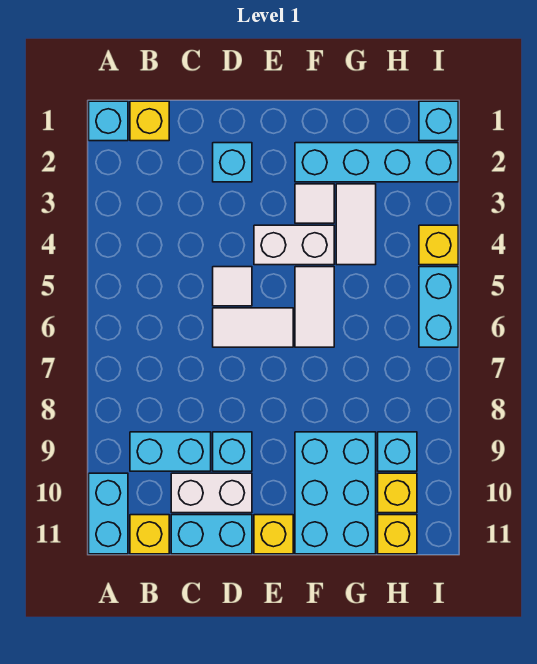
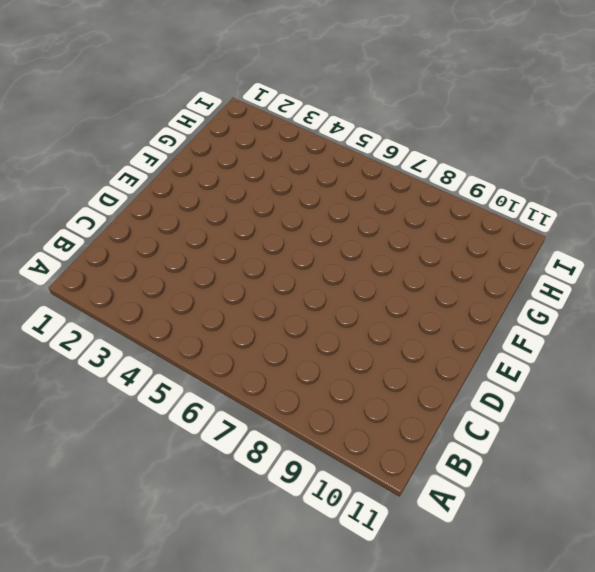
none -> cyan 1x1 brick [89,101,128,141]
none -> cyan 1x2 brick [89,473,128,554]
none -> yellow 1x1 brick [130,101,169,141]

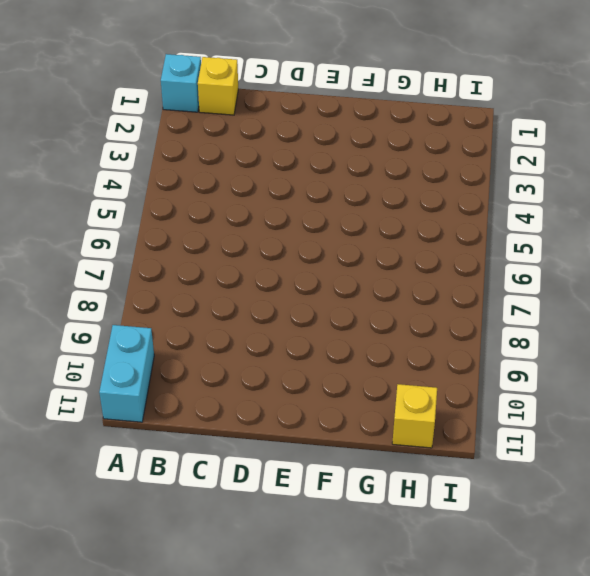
none -> cyan 1x2 brick [130,432,211,471]
none -> yellow 1x1 brick [130,515,169,554]
none -> white 1x2 brick [171,473,252,513]

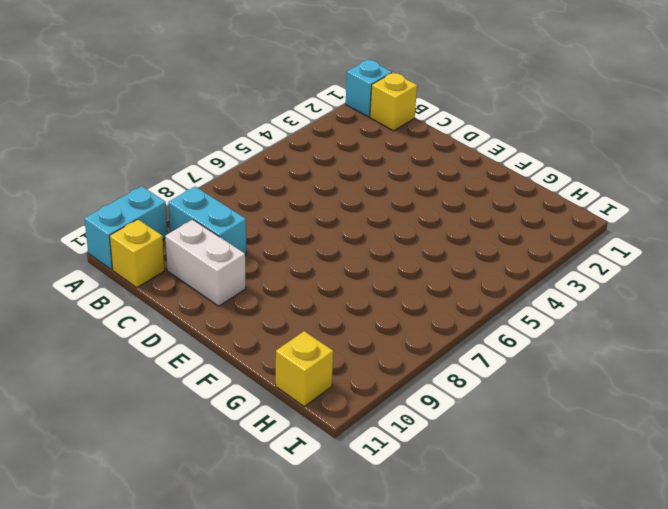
none -> cyan 1x2 brick [171,515,252,554]
none -> cyan 1x1 brick [213,143,252,182]
none -> white 1x1 tile [213,267,252,306]

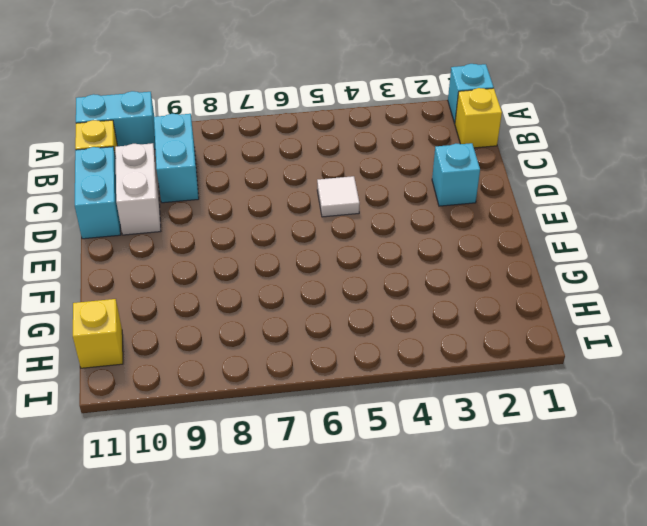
none -> white 1x2 tile [213,308,293,347]
none -> cyan 1x1 brick [213,432,252,471]
none -> white 1x2 brick [254,225,334,265]

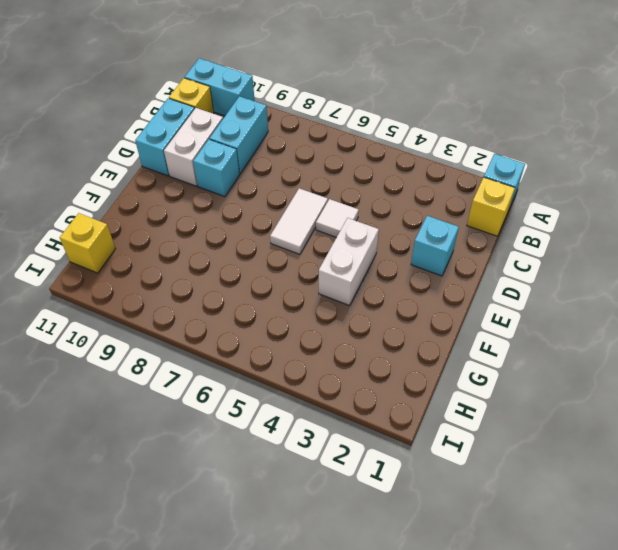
none -> yellow 1x1 brick [254,515,293,554]
none -> cyan 1x4 brick [295,143,458,182]
none -> white 1x1 tile [295,184,334,223]

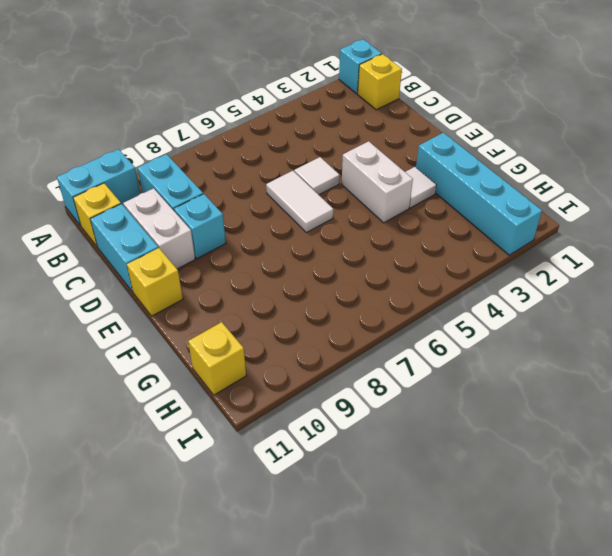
none -> cyan 1x1 brick [213,143,252,182]
none -> white 1x2 tile [295,267,334,347]
none -> cyan 2x3 brick [295,432,376,554]

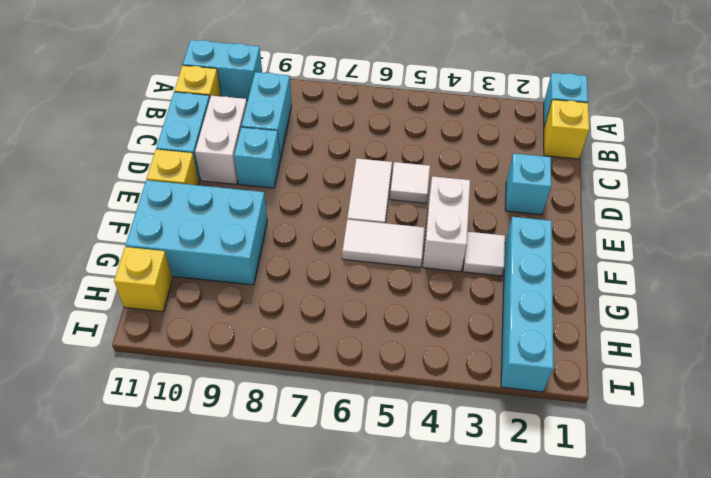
none -> white 1x2 tile [336,184,376,265]
none -> cyan 1x1 brick [378,432,417,471]
none -> yellow 1x1 brick [378,473,417,513]

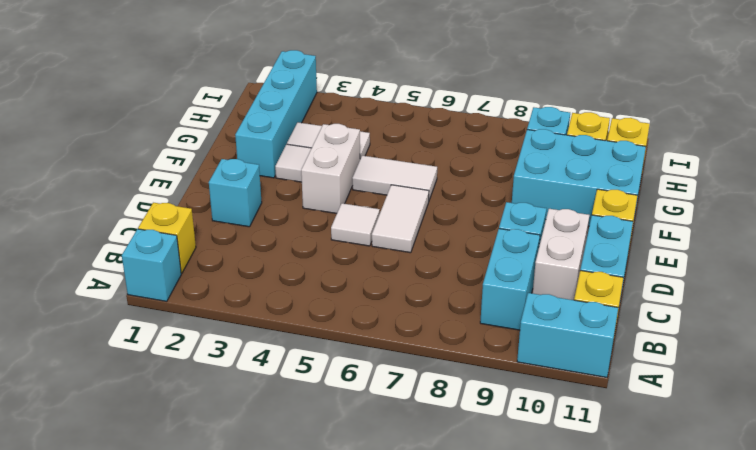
none -> cyan 1x1 brick [419,101,458,141]
none -> yellow 1x1 brick [419,225,458,265]
none -> cyan 1x2 brick [419,267,458,347]

